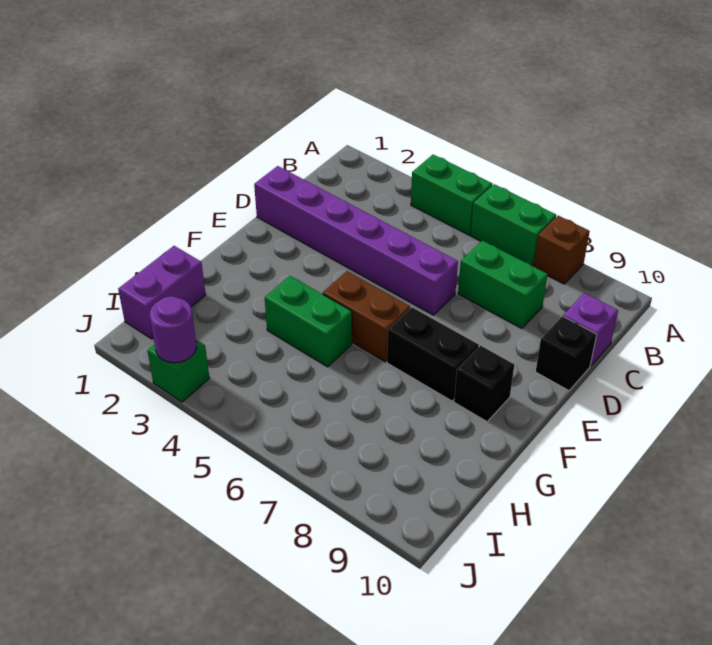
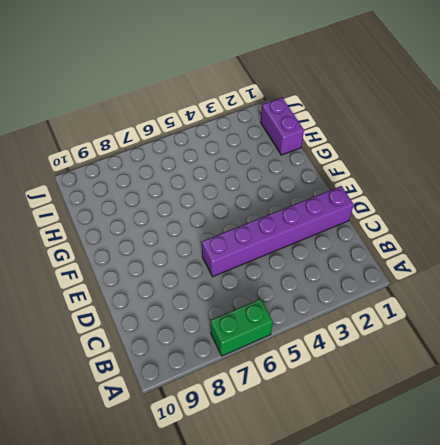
none -> green 1x2 brick [411,155,492,235]
none -> brown 1x1 brick [534,216,590,284]
none -> green 1x2 brick [458,241,548,329]

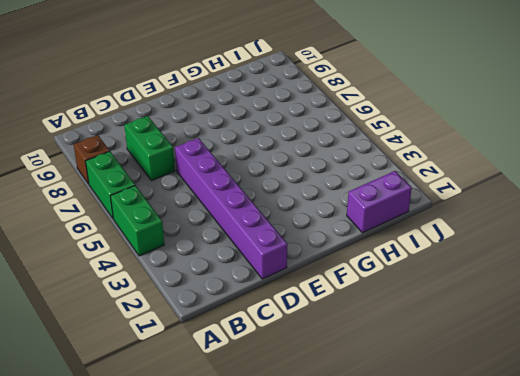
none -> purple 1x1 brick [563,293,618,366]
none -> black 1x1 brick [536,316,597,391]
none -> brown 1x2 brick [323,271,410,362]

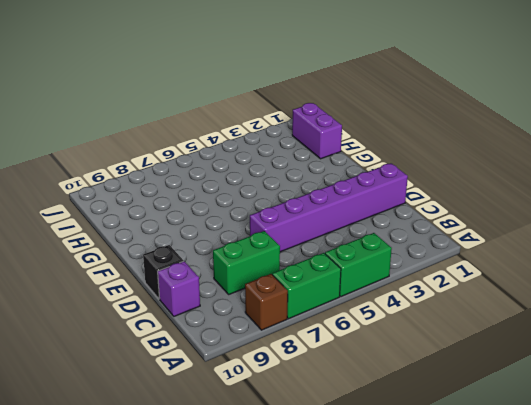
none -> brown 1x2 brick [323,271,410,362]
none -> black 1x2 brick [387,307,479,401]
none -> black 1x1 brick [454,346,514,422]

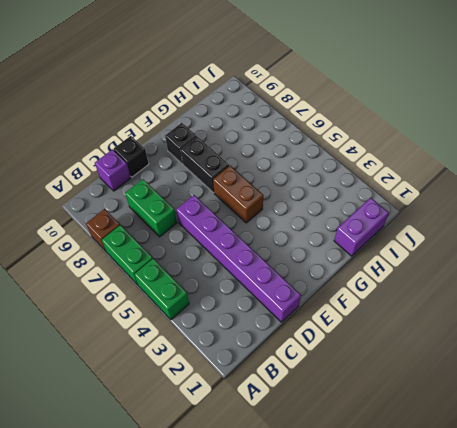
none -> green 1x2 brick [265,276,352,367]
none -> green 1x1 brick [147,340,209,402]
none -> purple 1x1 round brick [150,296,197,363]

